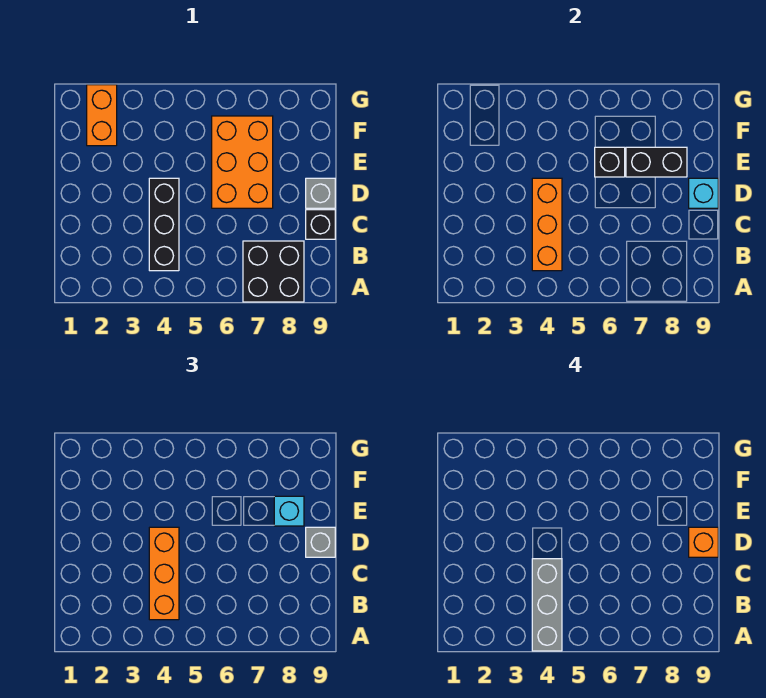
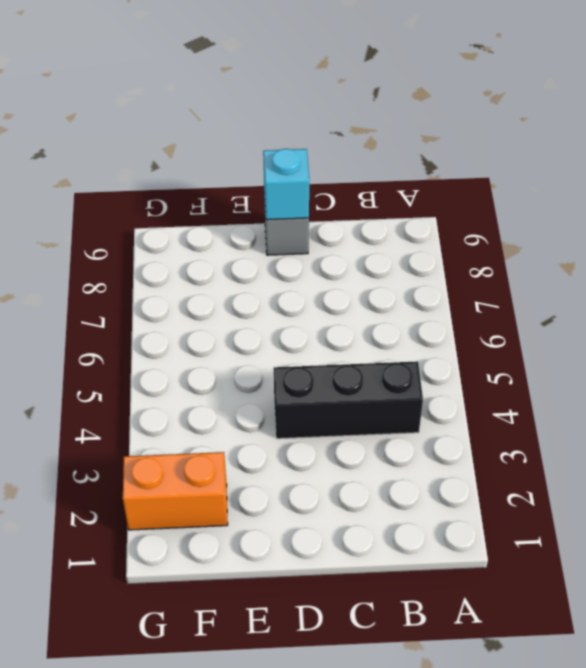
none -> black 2x2 brick [243,241,304,302]
none -> black 1x1 brick [306,210,335,239]
none -> orange 2x3 brick [212,116,273,208]

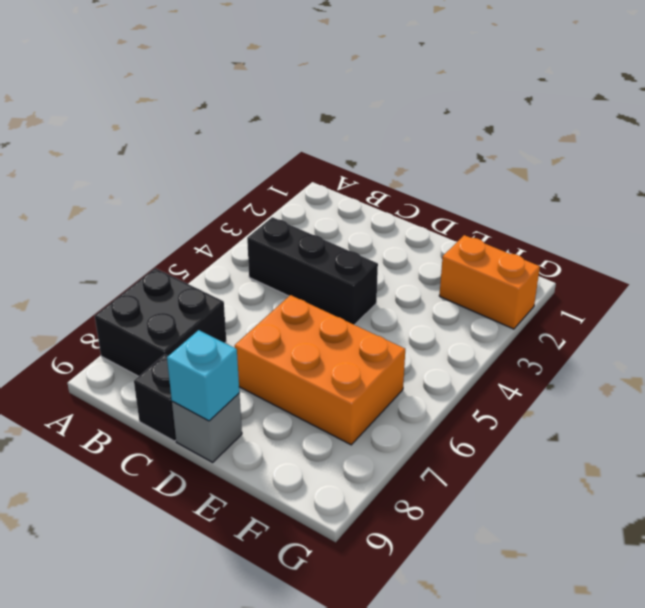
none -> orange 1x3 brick [532,178,562,271]
none -> black 1x1 brick [595,147,625,177]
none -> black 1x2 brick [626,147,687,177]

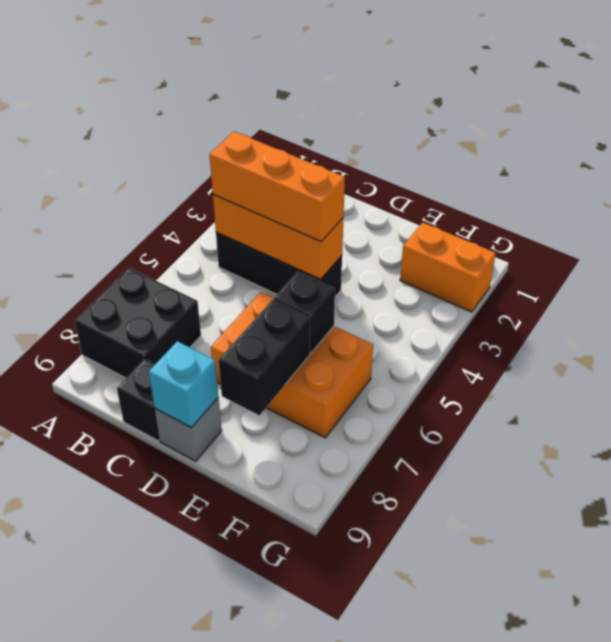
none -> grey 1x1 brick [306,527,335,557]
none -> cyan 1x1 brick [274,496,304,526]
none -> grey 1x3 brick [532,559,562,651]

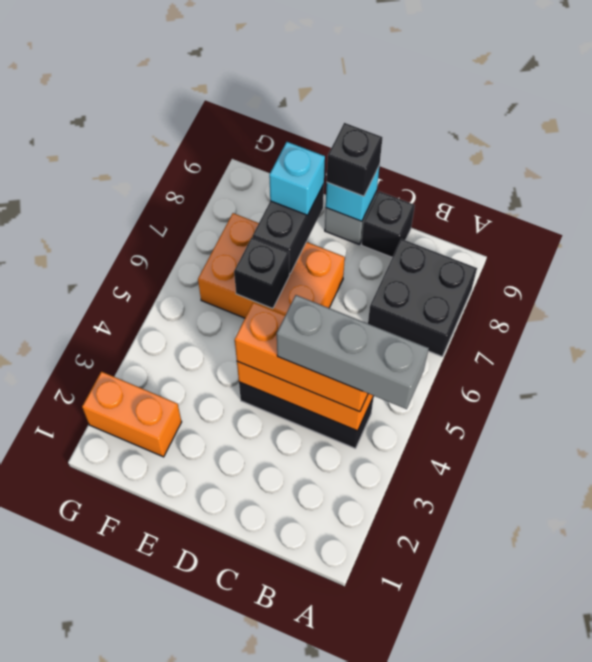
black 1x1 brick [327,123,382,196] -> grey 1x1 brick [306,527,335,557]
none -> orange 1x1 brick [689,527,718,557]

